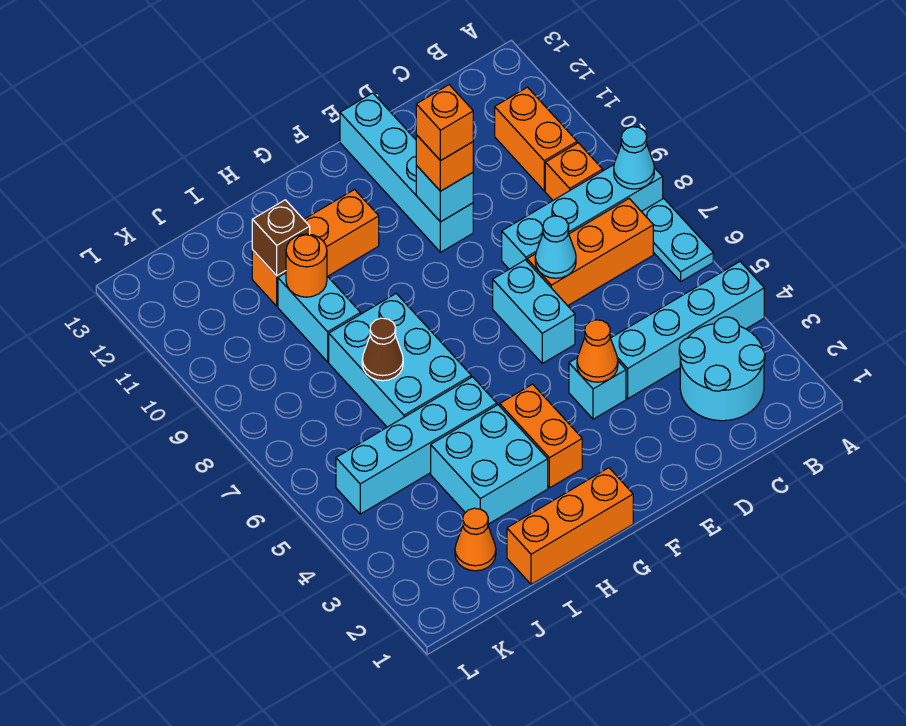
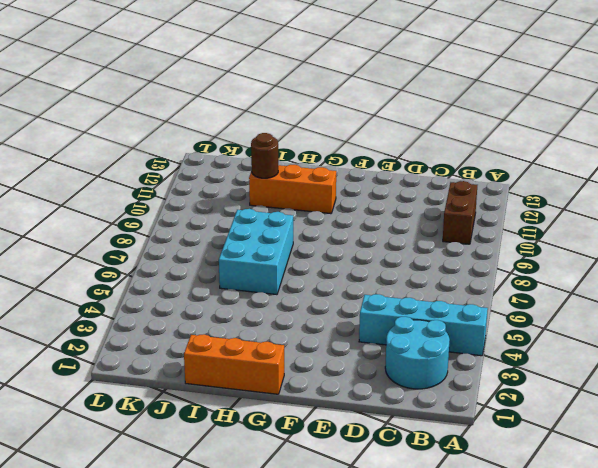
brown 1x2 brick [443,181,477,244] -> orange 1x2 brick [495,87,577,191]
brown 1x1 round brick [251,133,278,178] -> brown 1x1 brick [252,200,310,276]
none -> cyan 1x2 plate [641,198,713,282]
none -> cyan 1x4 brick [502,165,663,269]
none -> orange 1x3 brick [527,199,653,306]

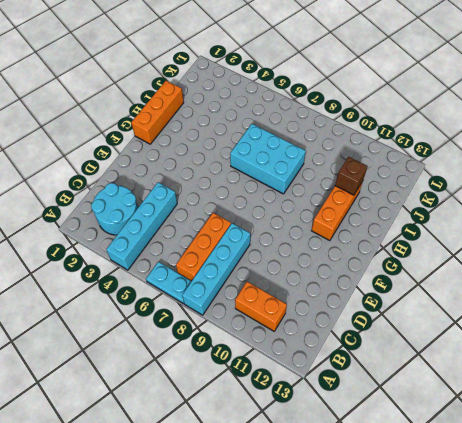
none -> orange 1x1 brick [545,143,603,200]
none -> cyan 1x1 brick [569,358,626,419]
none -> cyan 1x2 brick [493,260,575,363]

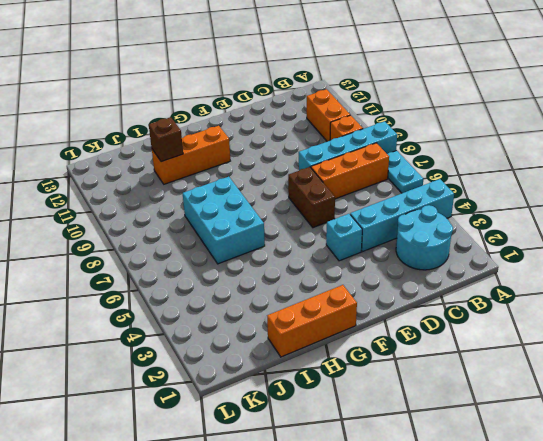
brown 1x2 brick [288,167,335,228] -> cyan 1x2 brick [493,260,575,363]
none -> cyan 1x4 brick [340,93,473,252]
none -> orange 1x2 brick [500,384,582,488]
none -> cyan 2x2 brick [431,405,548,524]

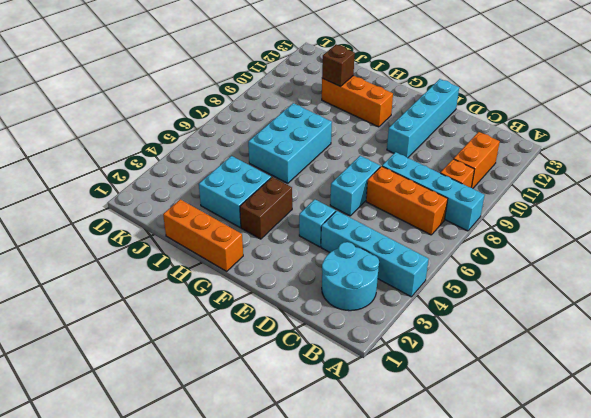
brown 1x2 brick [240,177,292,239] -> orange 1x2 brick [500,384,582,488]
none -> cyan 1x2 plate [641,198,713,282]
none -> cyan 1x4 brick [336,377,497,514]
none -> cyan 1x2 brick [278,273,361,362]

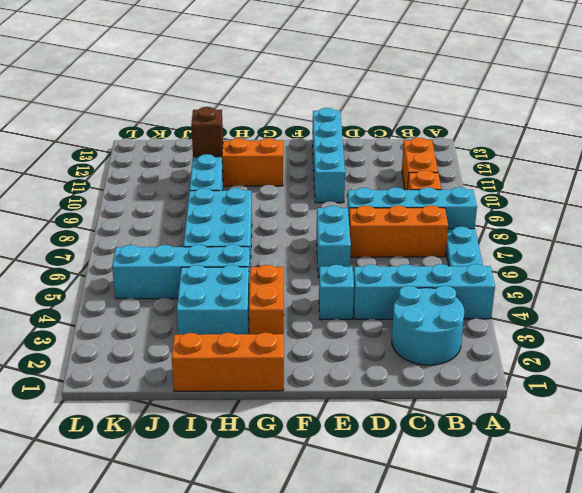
none -> orange 1x1 cone [455,508,496,571]
none -> cyan 1x1 cone [614,127,654,189]
none -> cyan 1x1 cone [535,216,576,278]

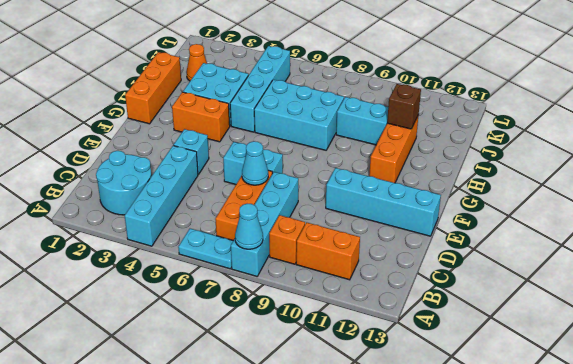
none -> orange 1x1 cone [577,320,618,382]
none -> cyan 1x1 brick [416,165,473,222]
none -> brown 1x1 cone [362,318,403,381]

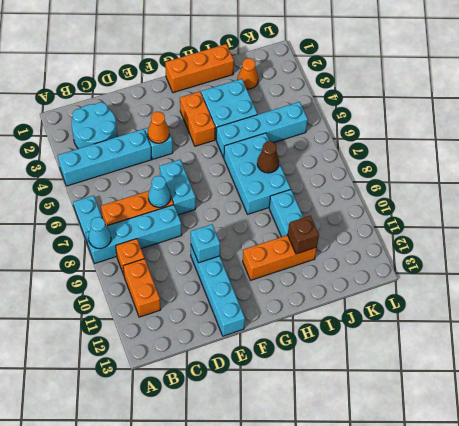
none -> orange 1x1 round brick [286,234,327,297]
none -> orange 1x1 brick [416,135,473,191]
none -> orange 1x1 brick [416,85,473,161]

